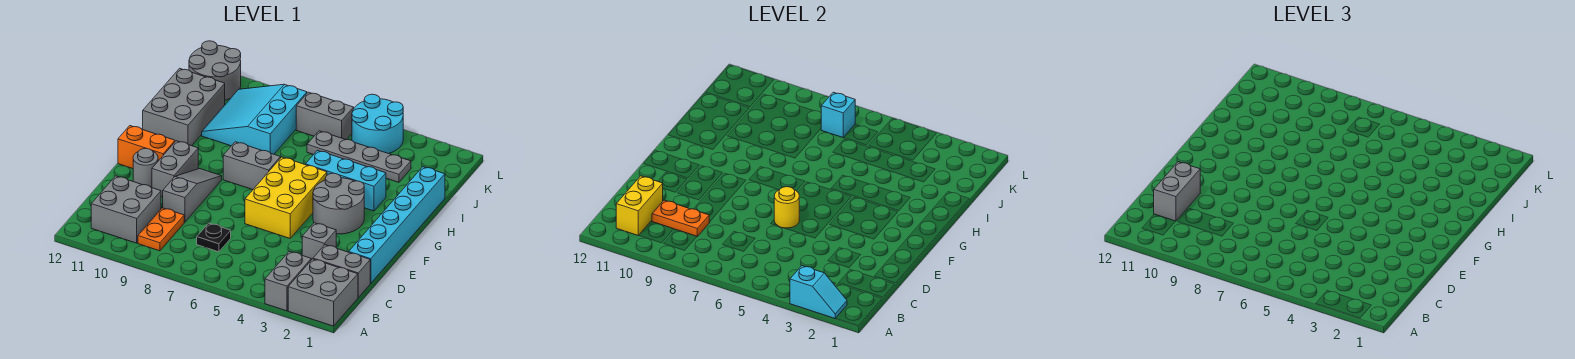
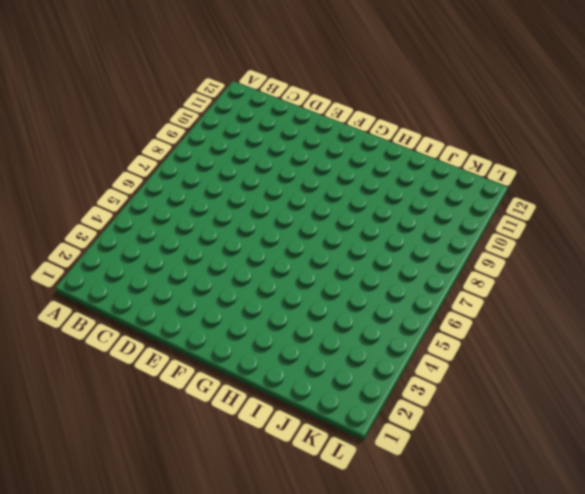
none -> grey 2x2 brick [288,259,358,326]
none -> grey 1x2 brick [265,251,311,311]
none -> orange 1x2 plate [138,208,184,251]

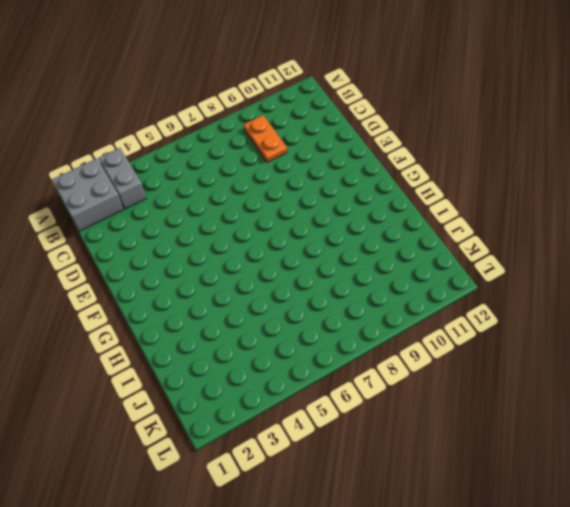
none -> grey 2x2 brick [91,176,161,243]
none -> grey 1x2 brick [313,245,370,297]
none -> black 1x1 plate [197,223,231,252]

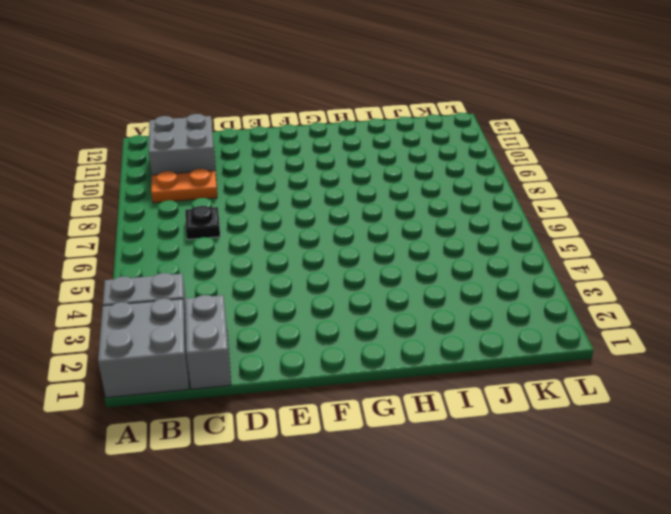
none -> cyan 1x6 brick [349,167,445,283]
none -> grey 1x1 brick [302,223,336,260]
none -> grey 1x3 slope [163,169,222,222]

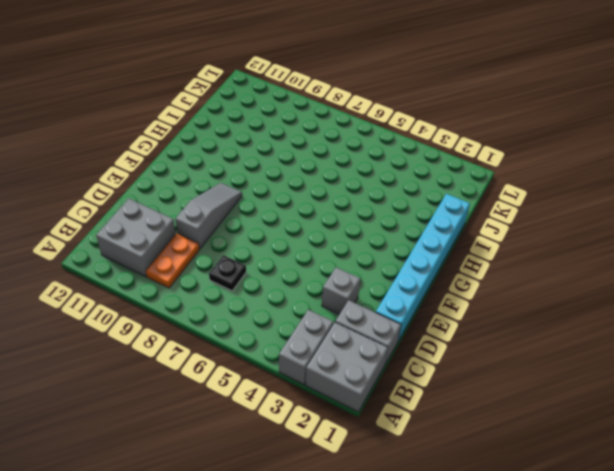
none -> yellow 2x3 brick [245,157,327,238]
none -> grey 1x2 brick [152,141,198,197]
none -> grey 1x1 round brick [133,148,158,188]

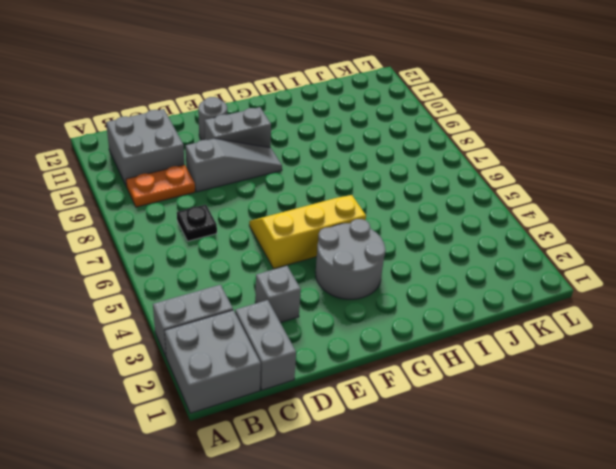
yellow 2x3 slope [249,195,366,269] -> yellow 2x3 brick [245,157,327,238]
none -> cyan 1x6 brick [349,167,445,283]
none -> orange 1x2 brick [118,126,175,169]
none -> grey 1x2 brick [223,142,281,190]

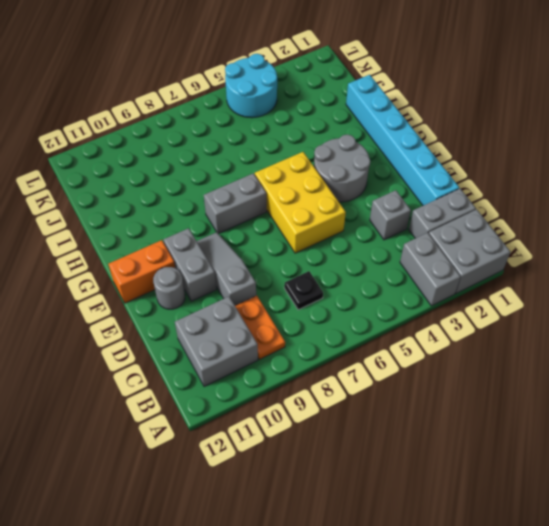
none -> cyan 1x3 brick [305,150,386,211]
none -> grey 2x3 brick [143,68,225,146]
none -> cyan 3x3 slope [202,84,307,154]

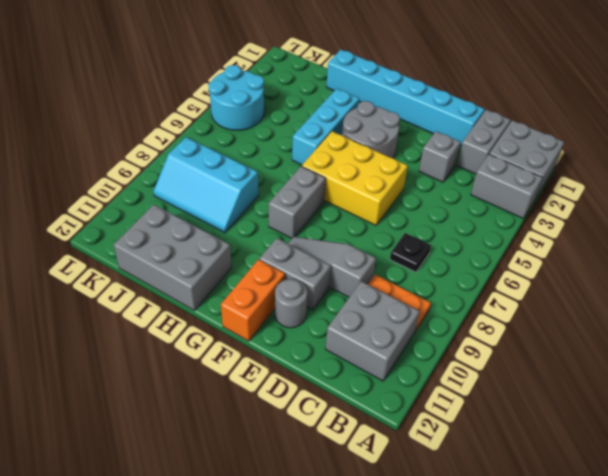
cyan 2x3 slope [153,137,259,233] -> cyan 3x3 slope [202,84,307,154]
none -> grey 1x4 plate [307,131,411,182]
none -> grey 1x2 brick [296,92,354,140]
none -> grey 2x2 round brick [189,41,241,100]

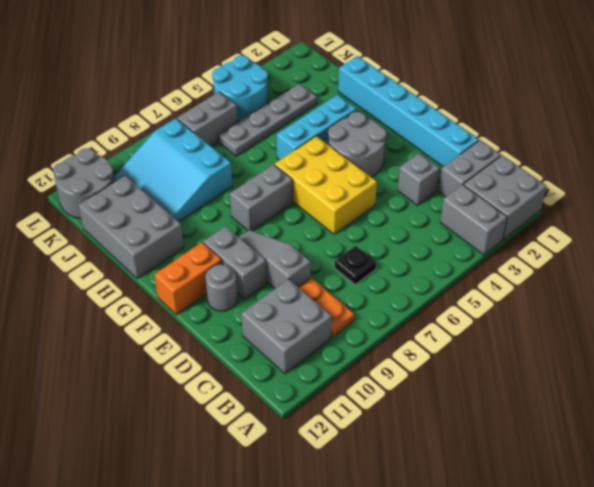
none -> cyan 1x2 slope [790,266,847,318]
none -> yellow 1x2 brick [616,176,663,235]
none -> orange 1x2 plate [652,200,709,236]

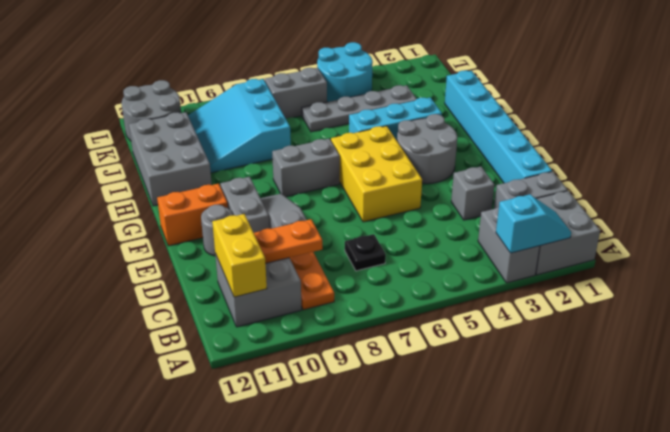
none -> yellow 1x1 round brick [774,187,799,228]
none -> cyan 1x1 brick [821,92,855,137]
none -> grey 1x2 brick [1154,162,1200,221]

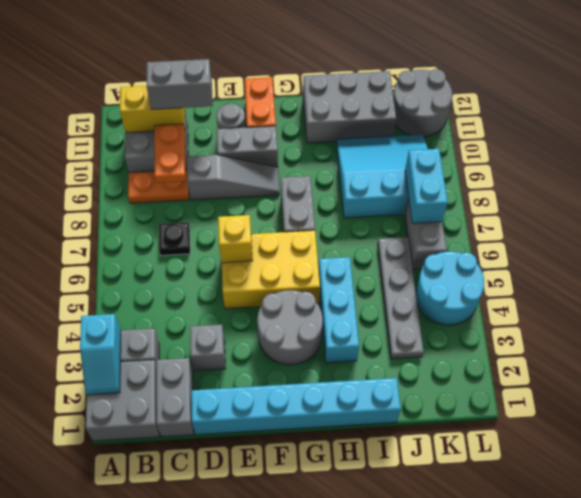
yellow 1x1 brick [218,215,253,263] -> yellow 1x1 round brick [774,187,799,228]
cyan 1x2 brick [405,149,448,223] -> cyan 1x1 brick [821,92,855,137]

